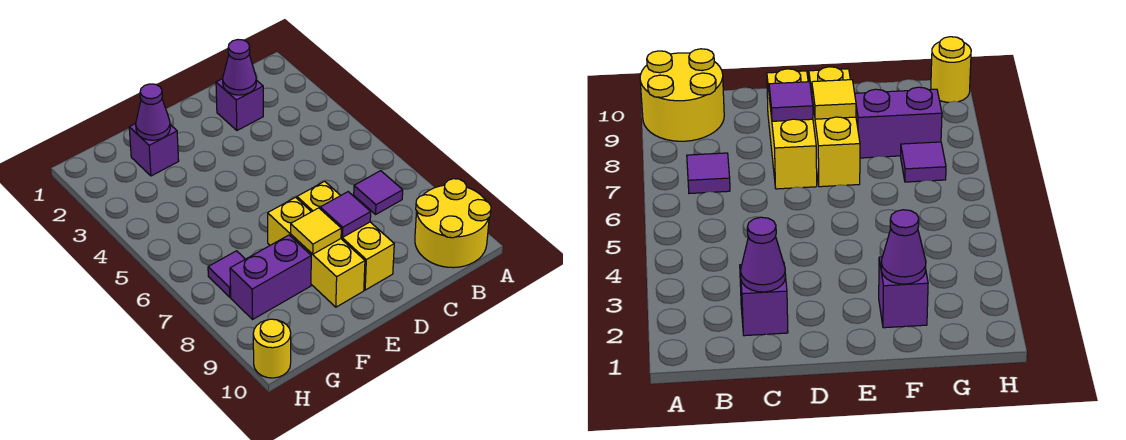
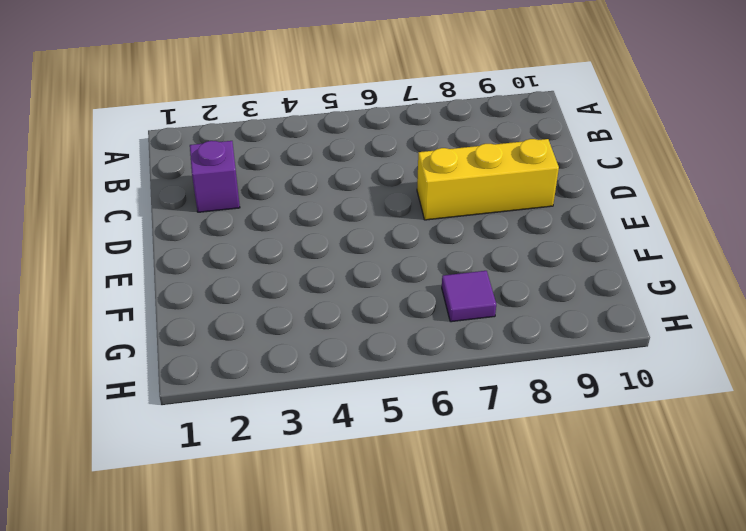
none -> yellow 2x2 round brick [415,179,491,268]
none -> purple 1x1 tile [354,171,403,214]
none -> yellow 1x3 brick [268,197,365,307]

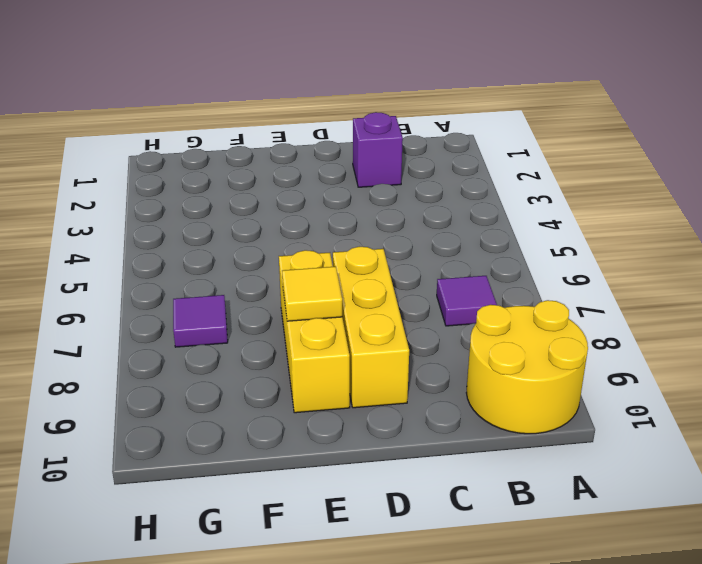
none -> purple 1x1 brick [129,123,179,176]
none -> purple 1x2 brick [230,235,311,319]
none -> yellow 1x1 round brick [253,319,291,378]

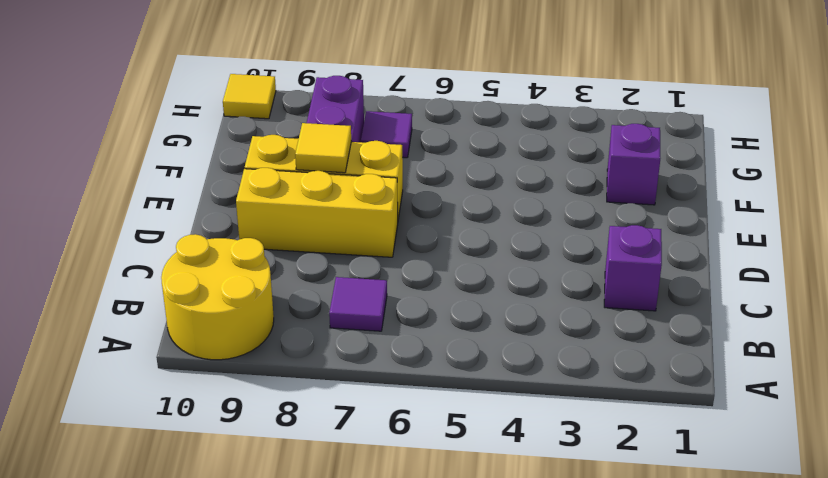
yellow 1x1 tile [223,74,276,119] -> yellow 1x1 round brick [253,319,291,378]
none -> purple 1x1 cone [223,40,256,95]
none -> purple 1x1 tile [320,192,371,237]
none -> purple 1x1 cone [136,84,170,140]

